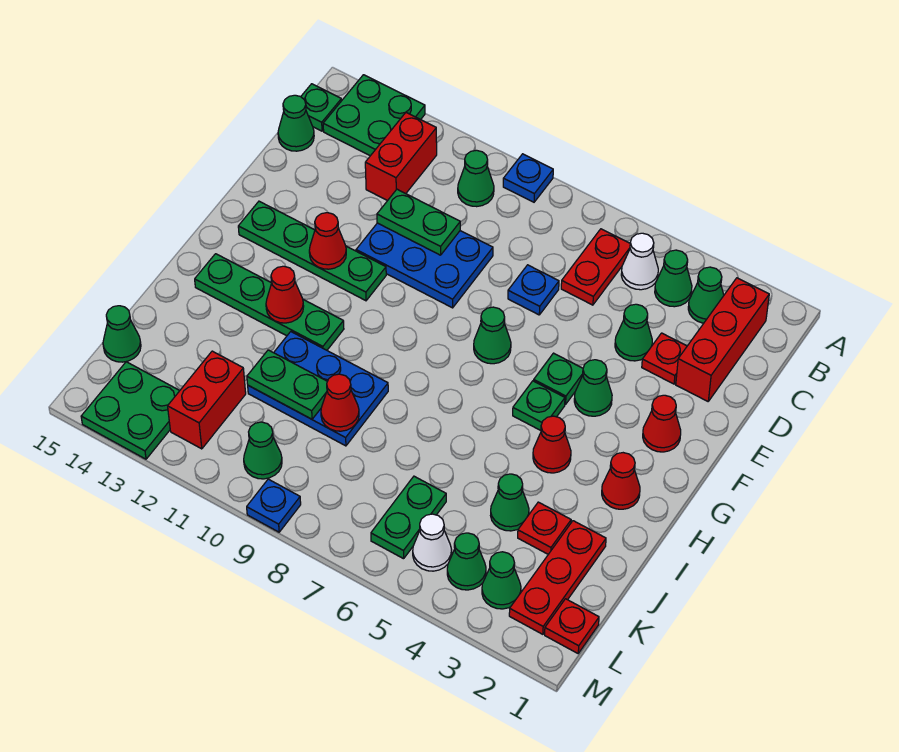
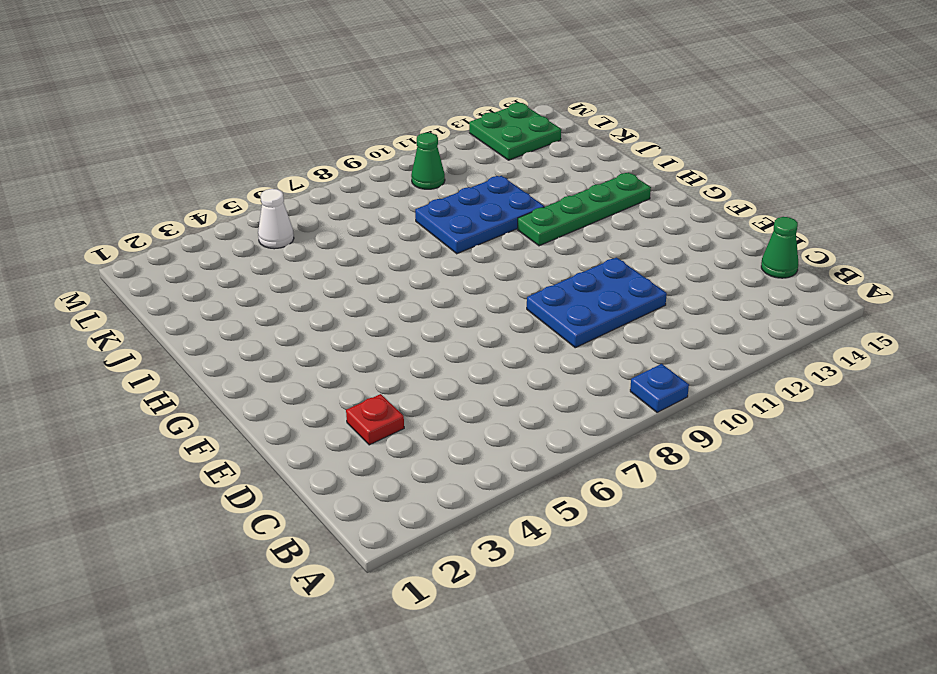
none -> green 2x2 plate [323,75,425,156]
none -> red 1x3 brick [676,278,769,401]
none -> green 1x1 cone [688,267,724,323]
none -> green 1x1 cone [655,250,692,307]

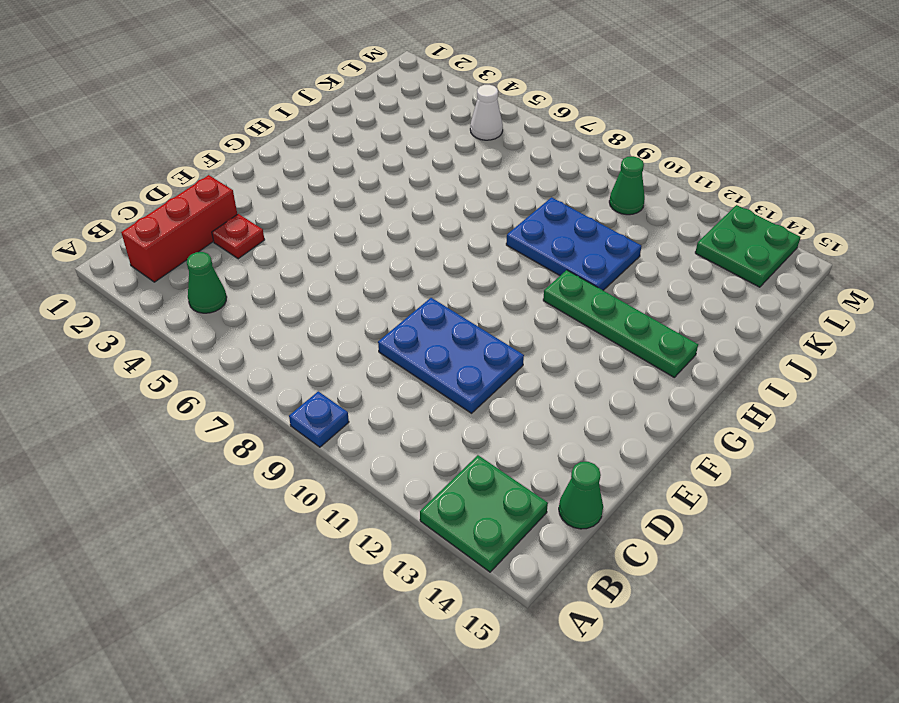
none -> green 1x1 cone [688,267,724,323]
none -> white 1x1 cone [621,233,658,290]
none -> red 1x2 plate [561,229,630,305]
none -> green 1x1 cone [458,150,494,207]

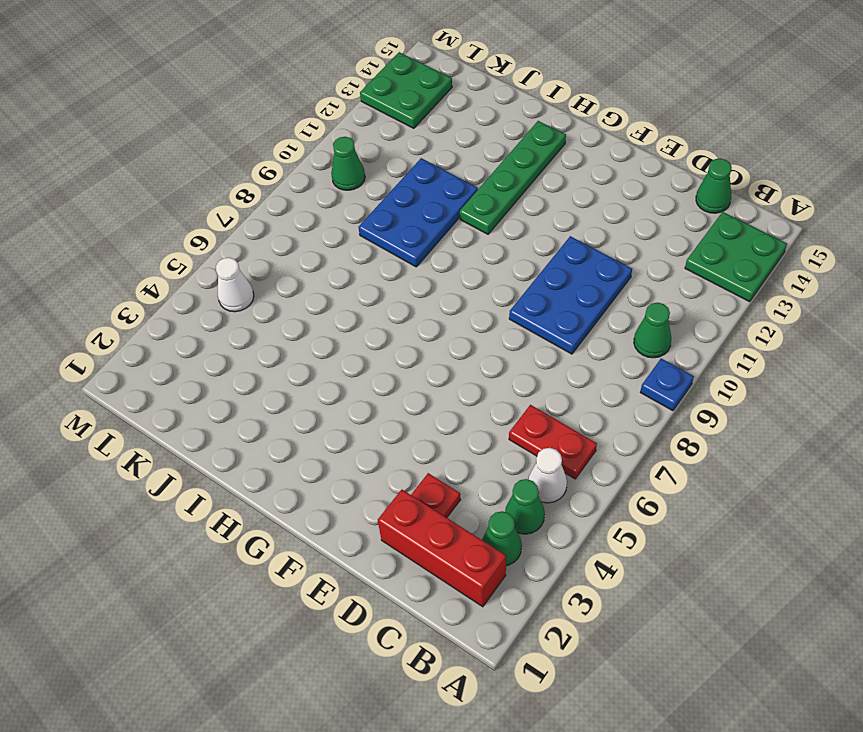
none -> red 1x2 brick [365,113,437,201]
none -> green 1x1 plate [301,84,341,131]
none -> green 1x1 cone [615,304,652,361]
none -> blue 1x1 plate [508,265,559,315]

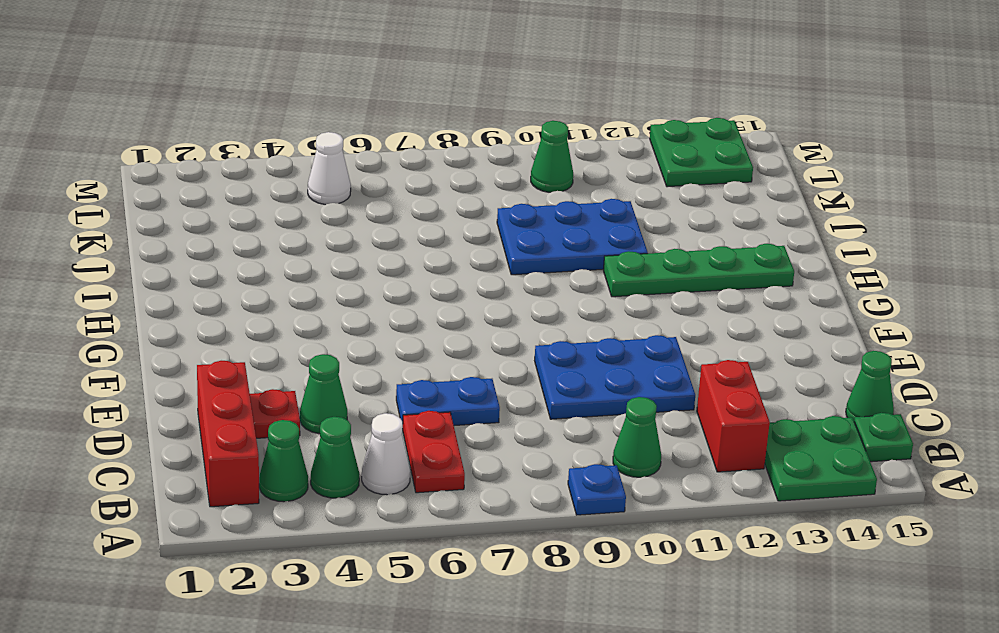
blue 1x2 plate [396,377,500,426] -> blue 1x1 plate [508,265,559,315]
none -> red 1x1 cone [643,395,681,452]
none -> green 1x1 cone [574,360,612,416]
none -> green 1x1 plate [534,353,583,405]
none -> green 1x1 cone [474,307,511,364]

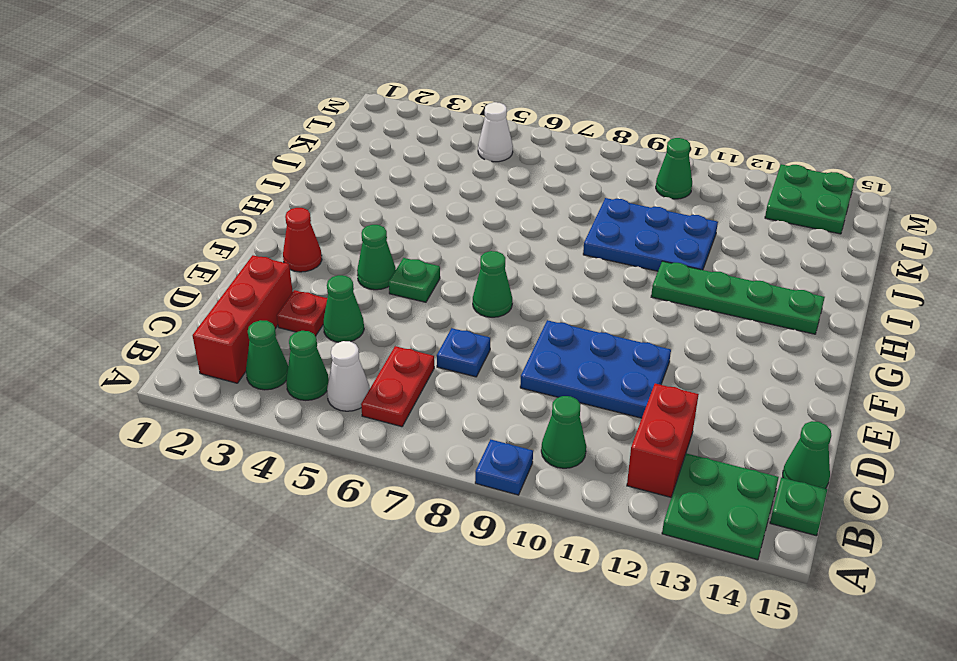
none -> green 1x4 plate [238,201,386,301]
none -> green 1x1 plate [513,381,565,430]
none -> red 1x1 cone [602,453,640,509]
none -> red 1x1 cone [533,416,571,473]

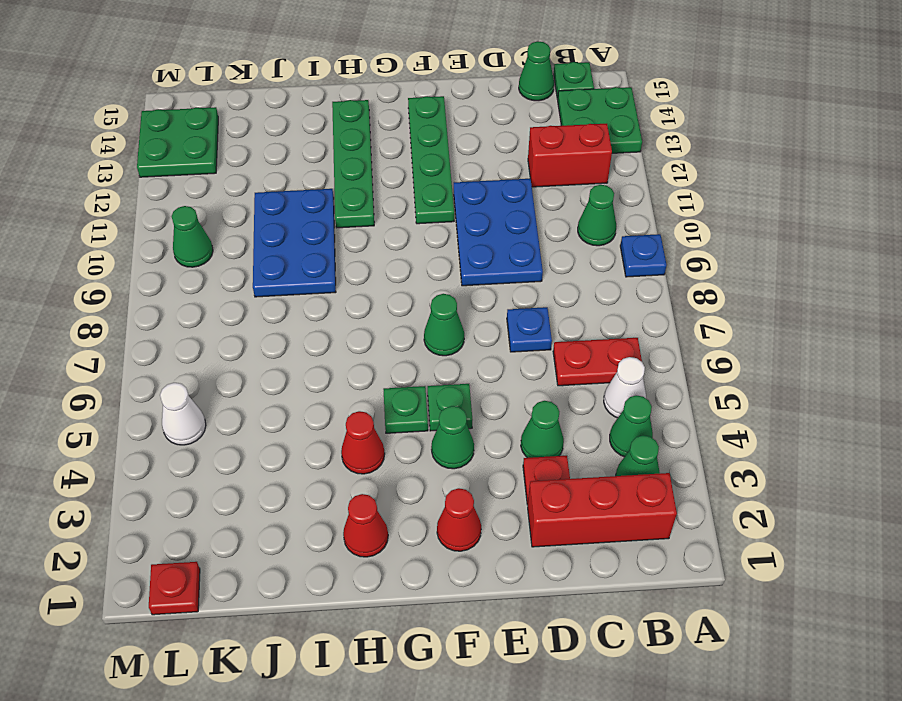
none -> red 1x3 plate [509,521,606,634]
none -> red 1x1 plate [518,502,571,554]
none -> green 1x1 cone [491,474,529,531]
none -> green 1x2 plate [371,476,446,559]

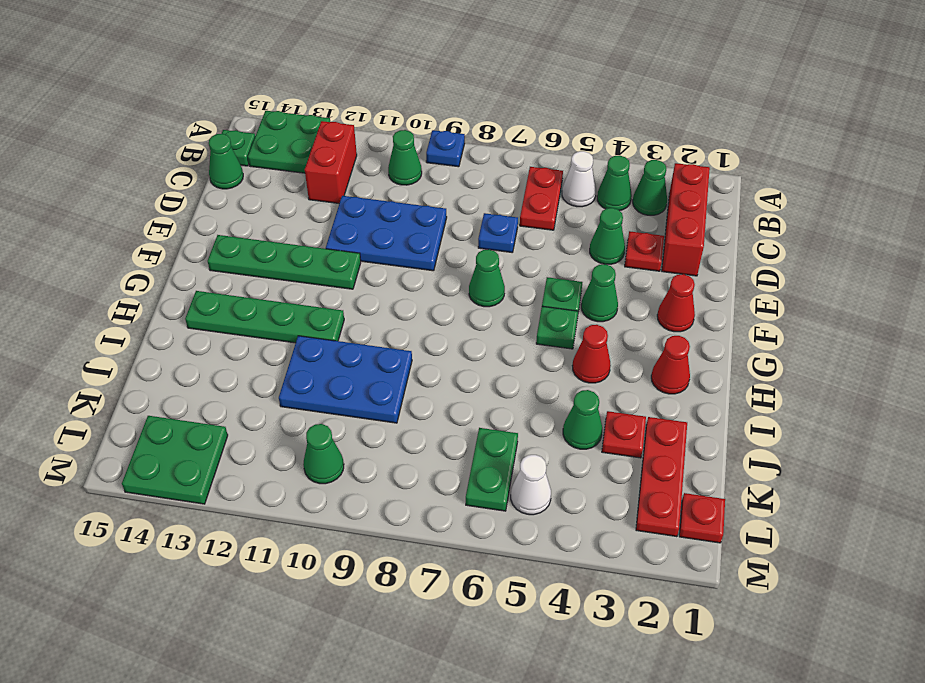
none -> red 1x2 brick [168,351,246,449]
none -> green 1x1 cone [103,306,141,362]
none -> green 1x1 cone [482,552,521,609]
none -> green 1x1 cone [447,533,486,590]

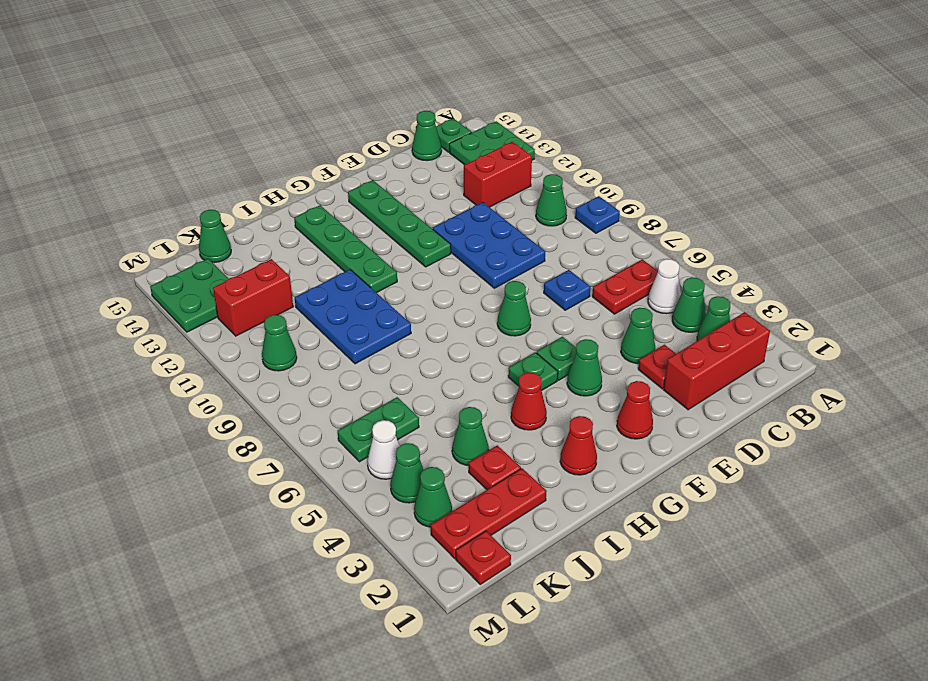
none -> blue 1x1 plate [247,479,301,532]
none -> green 1x2 plate [377,189,460,255]
none -> red 1x1 cone [309,213,346,269]
none -> red 1x1 cone [266,266,304,323]

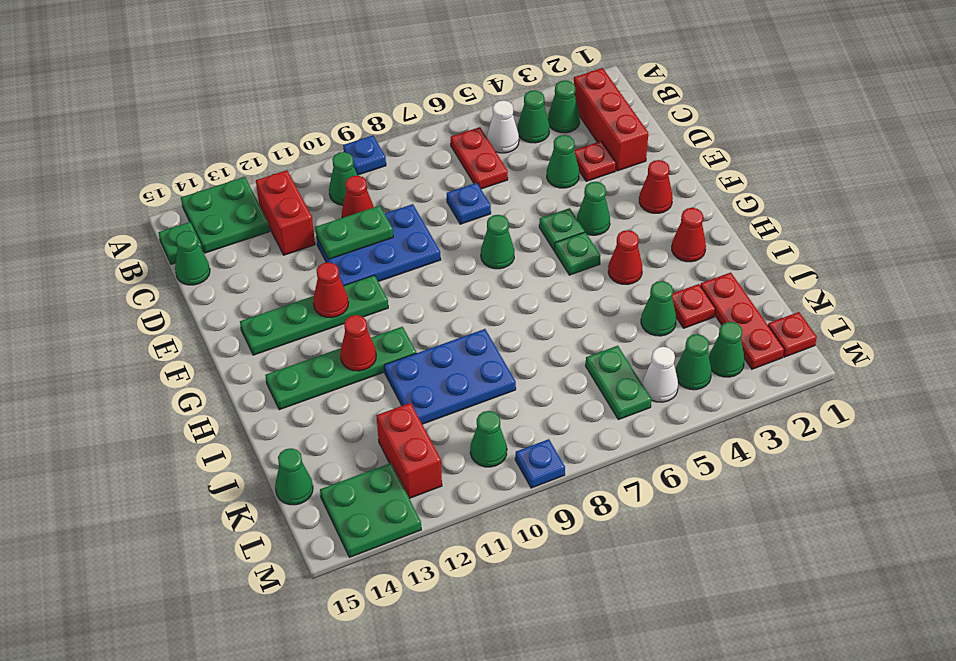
red 1x1 cone [342,176,374,218] -> red 1x1 cone moved to [321,374,359,431]
none -> green 1x2 plate [247,350,327,419]

